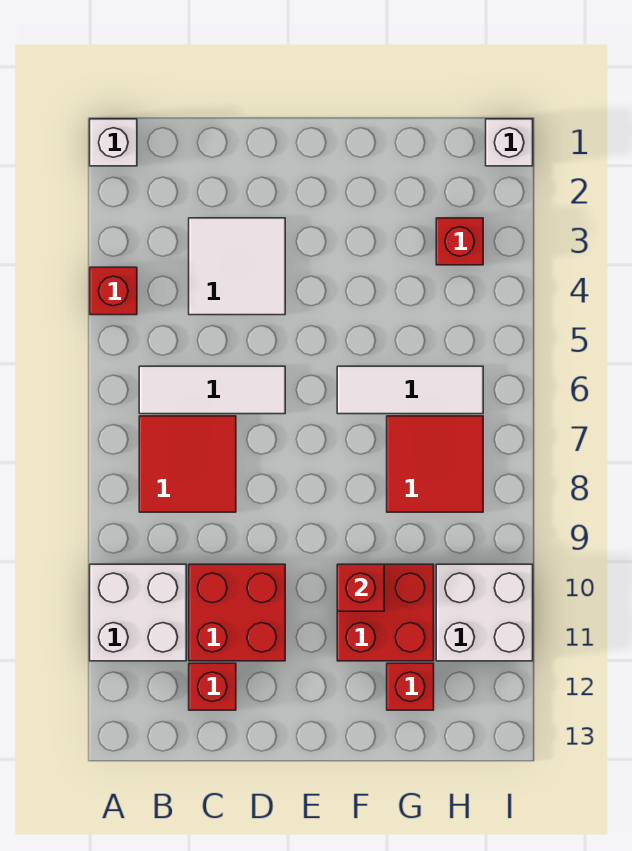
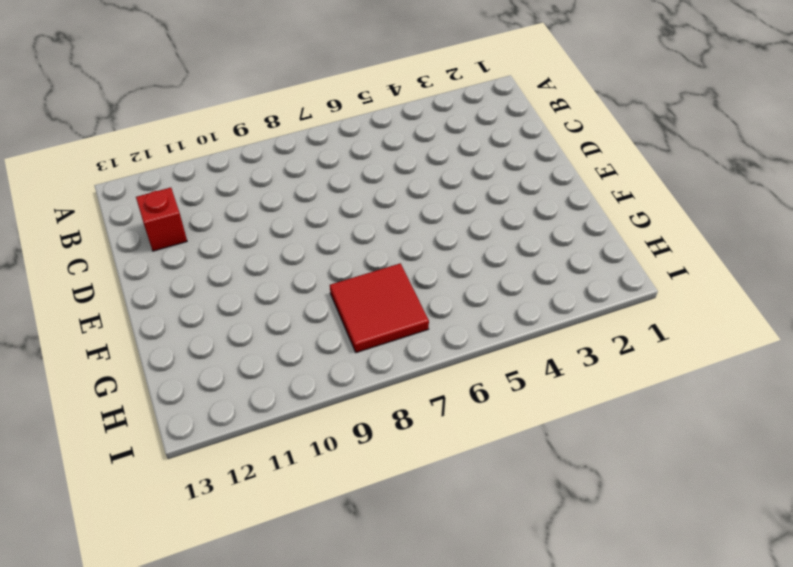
none -> white 1x1 brick [90,119,137,166]
none -> red 1x1 brick [90,267,137,315]
none -> white 2x2 brick [90,564,186,661]

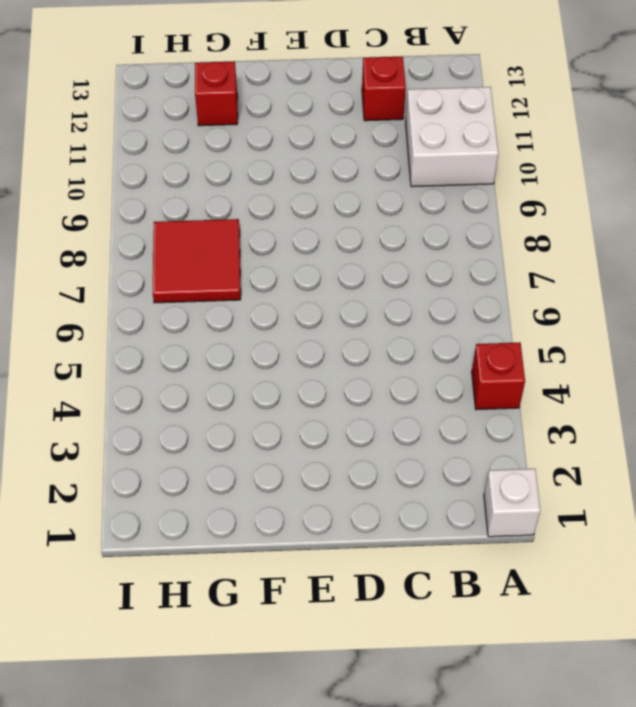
none -> white 1x3 tile [139,366,285,414]
none -> red 2x2 tile [139,416,236,512]
none -> white 2x2 tile [189,218,285,315]

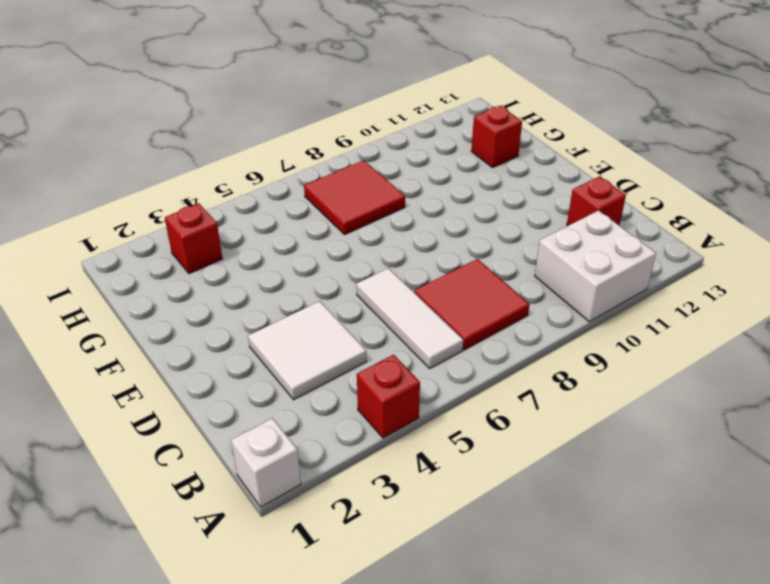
none -> red 2x2 brick [189,564,285,661]
none -> white 1x3 tile [337,366,483,414]
none -> red 2x2 brick [337,564,434,661]

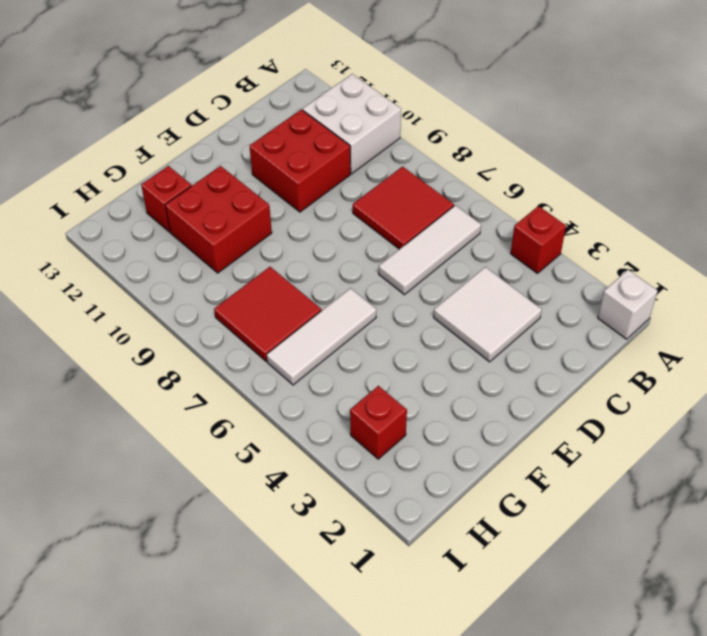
none -> red 1x1 brick [189,663,236,710]
none -> white 2x2 brick [436,564,533,661]
none -> white 1x1 brick [486,119,533,166]

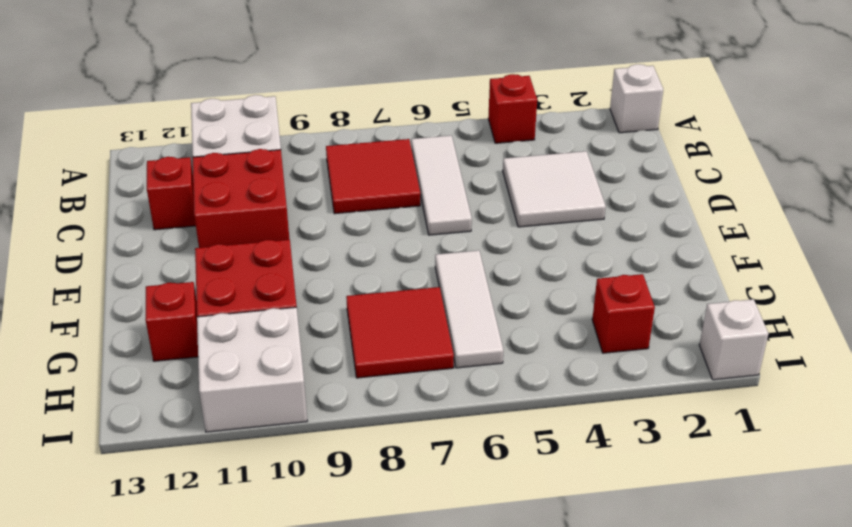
none -> red 1x1 brick [337,564,384,611]

